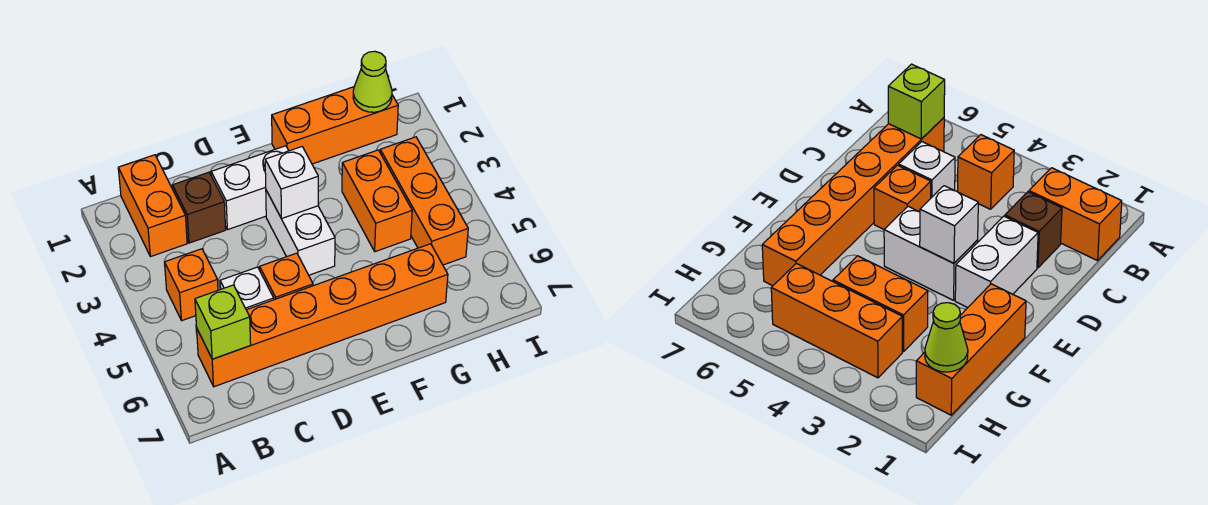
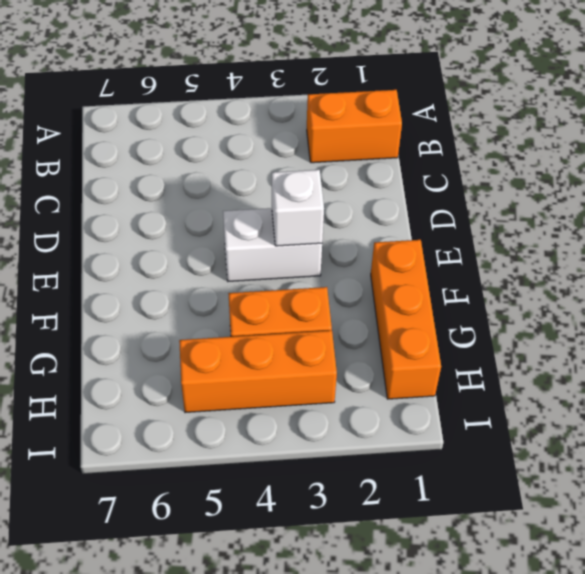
none -> orange 1x1 brick [164,249,218,321]
none -> orange 1x6 brick [197,244,448,387]
none -> brown 1x1 brick [172,172,226,243]

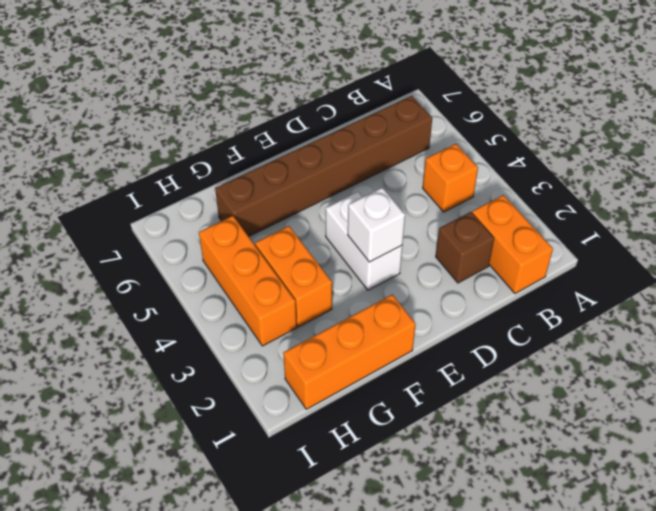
brown 1x6 brick [215,96,432,237] -> orange 1x6 brick [197,244,448,387]
none -> white 1x1 brick [220,267,274,310]
none -> white 1x2 brick [211,146,289,230]
none -> orange 1x1 brick [260,253,313,300]

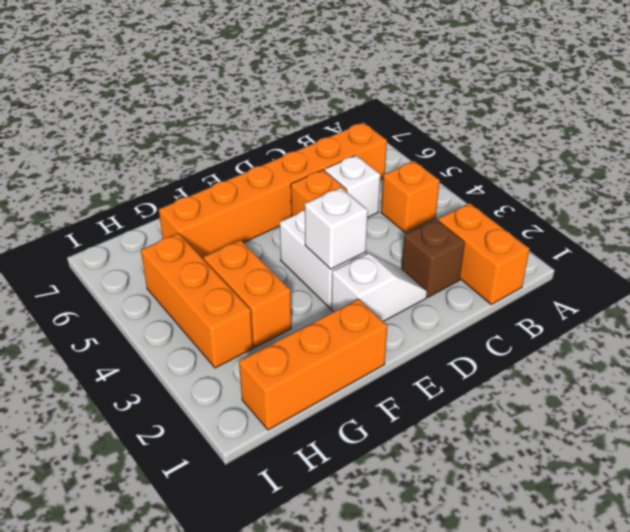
white 1x2 slope [331,253,427,321] -> white 1x2 brick [211,146,289,230]
none -> lime 1x1 brick [195,285,251,359]
none -> lime 1x1 cone [353,51,392,112]

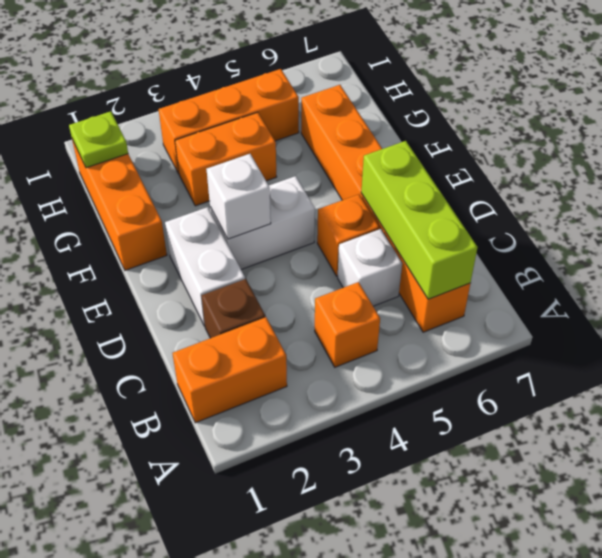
lime 1x3 brick [361,141,478,299] -> lime 1x1 brick [195,285,251,359]
lime 1x1 plate [69,111,128,168] -> lime 1x1 cone [353,51,392,112]

